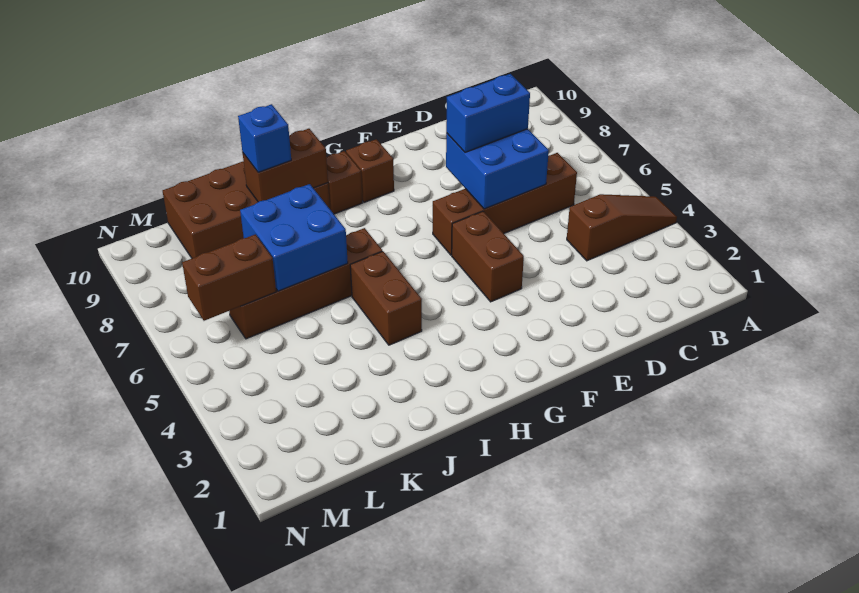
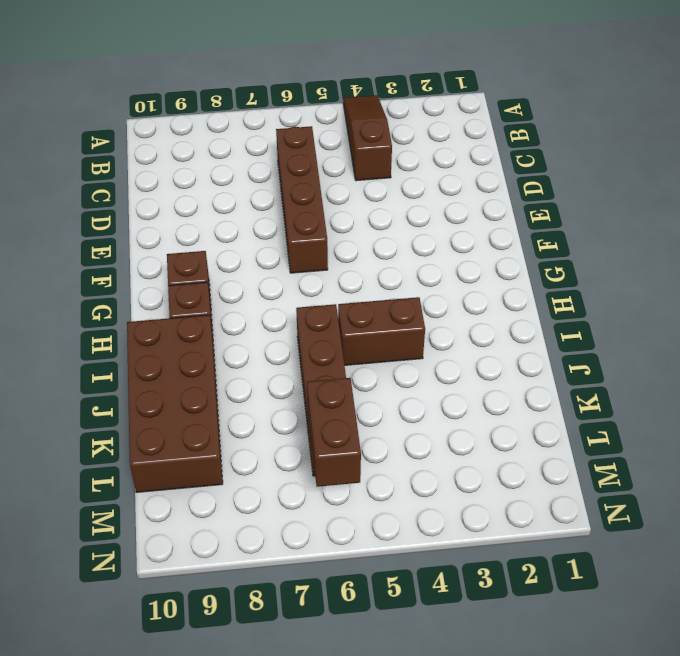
none -> brown 1x2 brick [452,211,524,302]
none -> blue 2x2 brick [446,129,549,209]
none -> brown 1x2 brick [243,129,328,202]

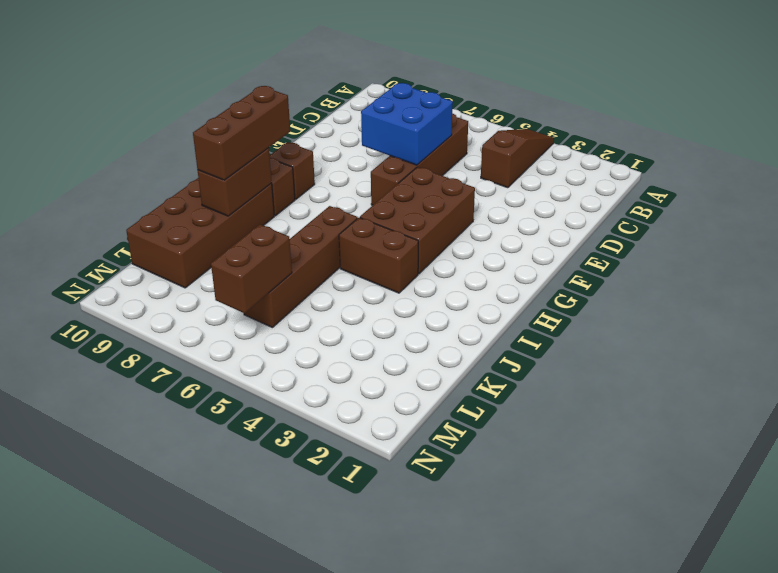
brown 2x3 brick [360,167,475,274] -> brown 1x2 brick [452,211,524,302]
brown 1x3 brick [193,86,290,180] -> blue 1x1 brick [238,104,291,173]
none -> blue 2x2 brick [240,184,348,291]
none -> blue 1x2 brick [446,74,530,152]

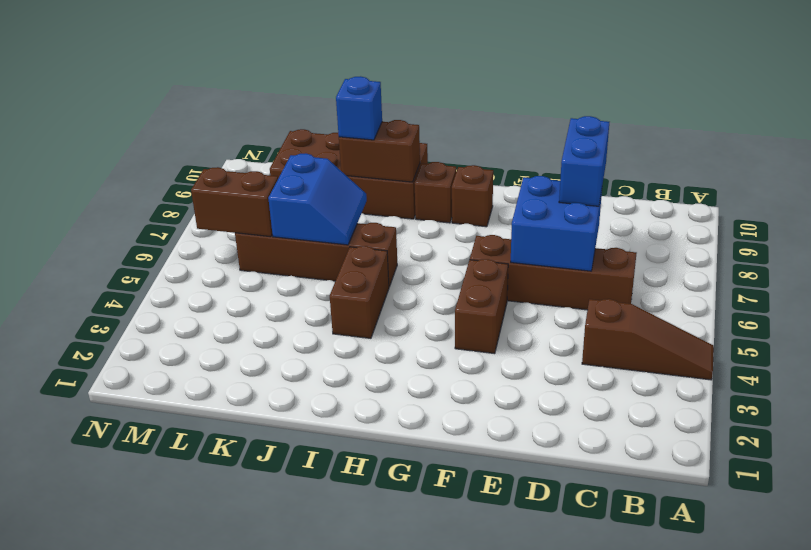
blue 1x2 brick [559,116,609,206] -> blue 1x2 brick turned to [446,74,530,152]
blue 2x2 slope [268,153,367,245] -> blue 2x2 brick [240,184,348,291]

